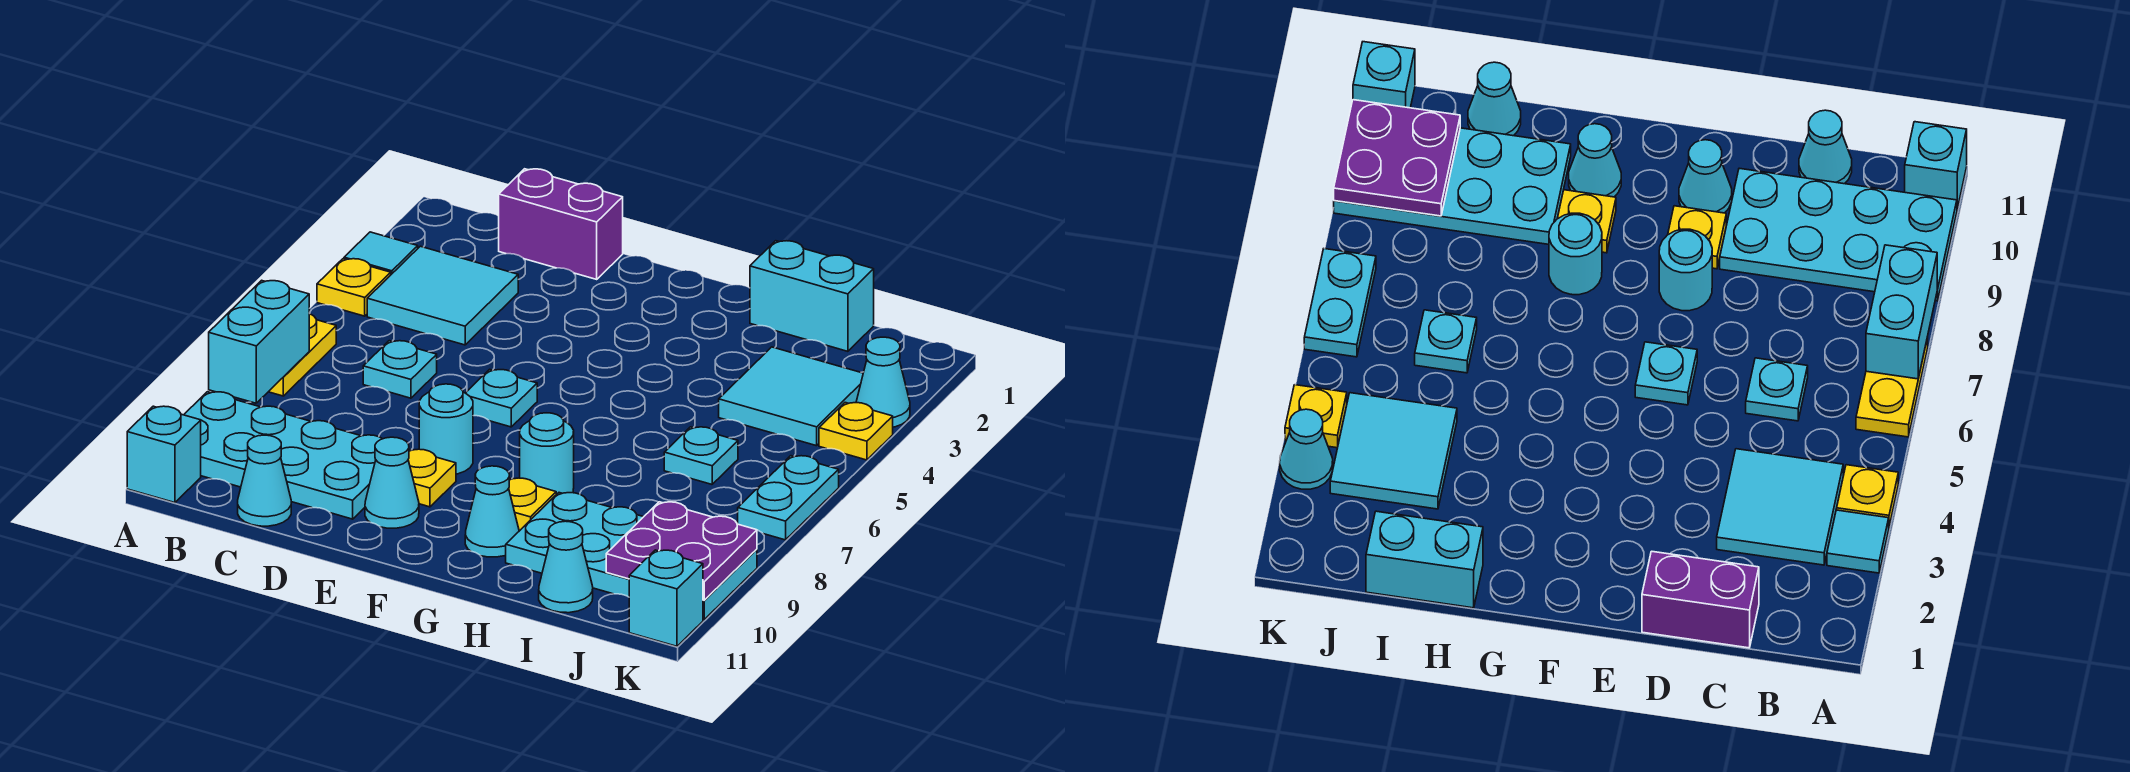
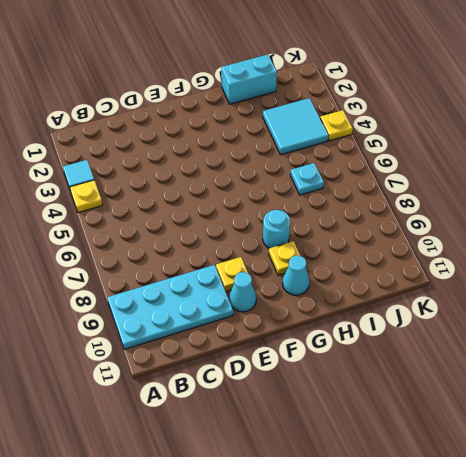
none -> yellow 1x2 plate [269,314,336,396]
none -> cyan 1x1 brick [127,406,201,503]
none -> cyan 2x2 tile [367,246,518,345]

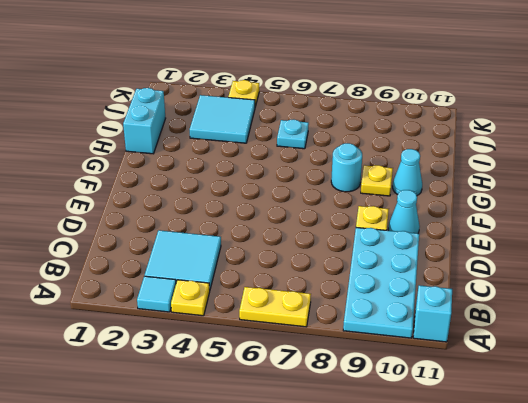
none -> purple 1x2 brick [499,169,623,279]
none -> cyan 1x1 plate [363,341,437,398]
none -> cyan 1x1 cone [238,435,291,526]

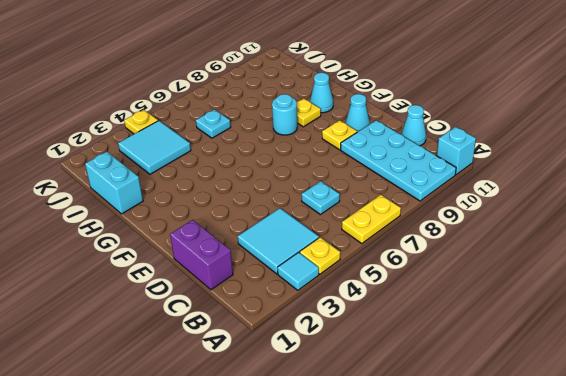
none -> cyan 1x1 plate [466,369,537,427]
none -> cyan 1x1 round brick [419,384,473,474]
none -> cyan 2x4 plate [506,493,757,620]

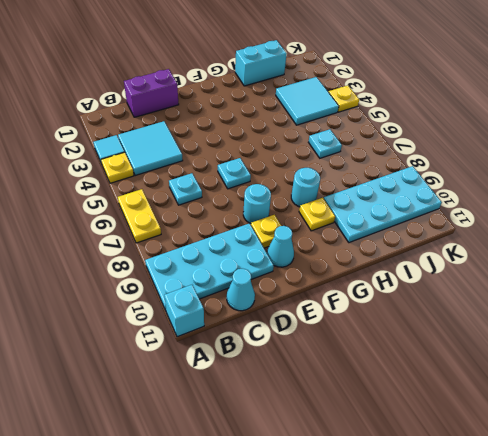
none -> cyan 1x1 cone [465,466,519,557]
none -> cyan 1x1 cone [539,521,593,613]
none -> cyan 1x1 cone [856,337,910,427]

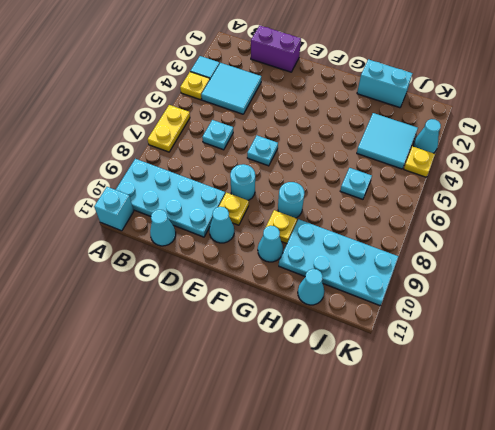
none -> cyan 1x2 plate [738,456,839,540]
none -> cyan 1x1 brick [629,550,703,646]
none -> cyan 1x2 brick [209,280,310,403]

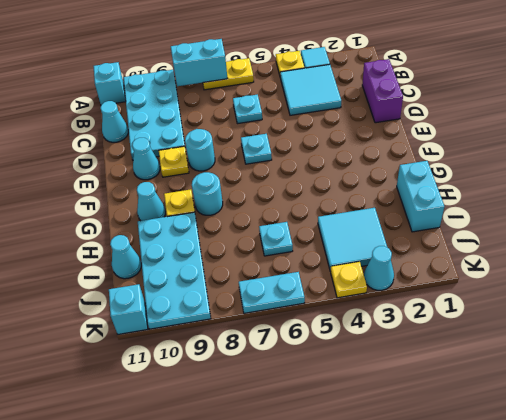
none -> purple 2x2 plate [606,502,757,600]

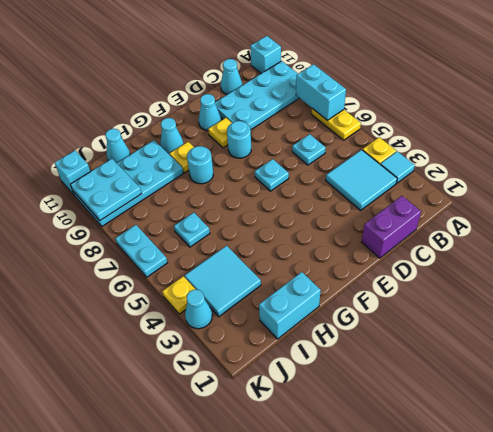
cyan 2x2 plate [70,159,142,221] -> purple 2x2 plate [606,502,757,600]

